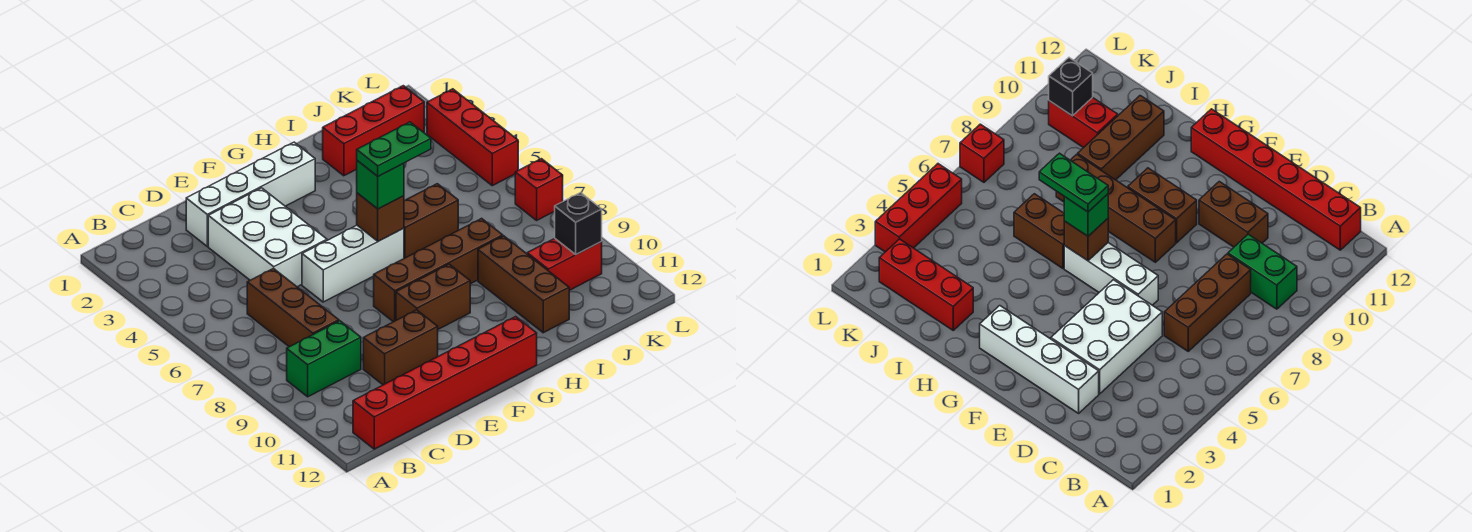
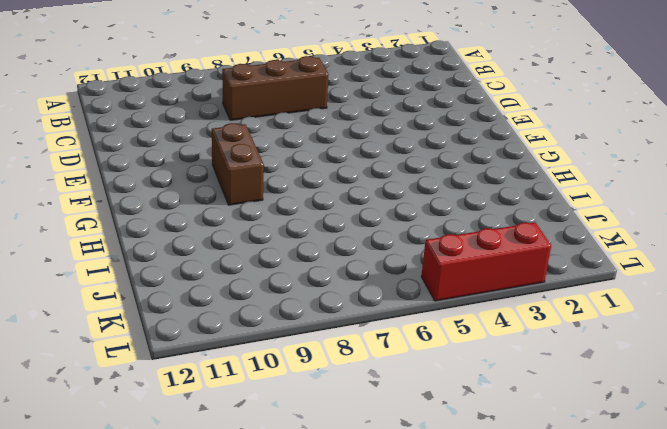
none -> green 1x2 brick [287,321,361,397]
none -> red 1x6 brick [353,317,537,449]
none -> white 1x4 brick [186,142,315,246]

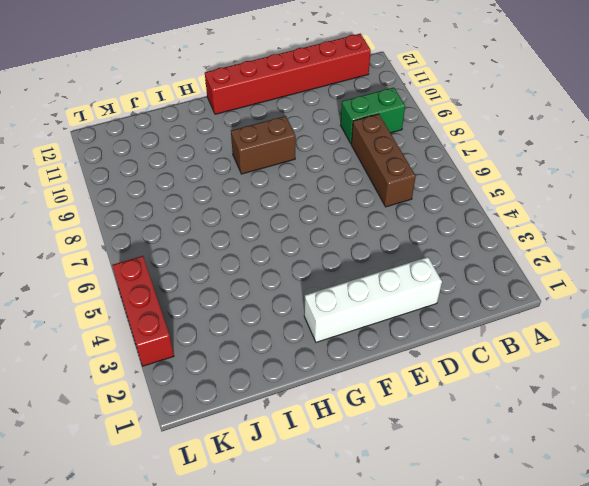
none -> white 2x3 brick [208,188,327,287]
none -> brown 1x2 brick [363,310,438,385]
none -> white 1x3 brick [302,225,404,302]

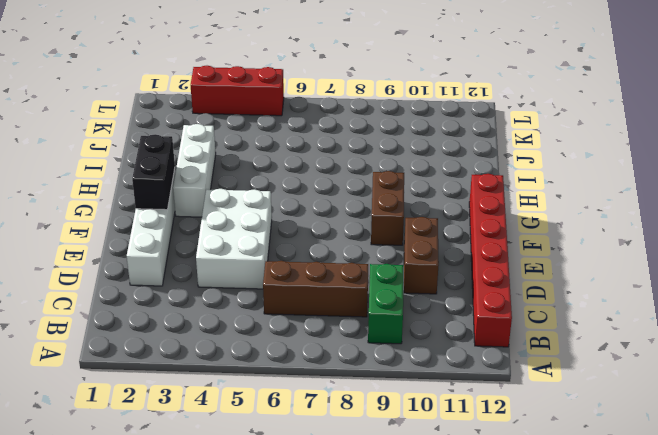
white 2x3 brick [196,189,272,289] -> white 2x3 brick turned to [208,188,327,287]
black 1x2 brick [132,134,175,210] -> none
white 1x3 brick [173,124,216,217] -> white 1x3 brick moved to [302,225,404,302]
none -> brown 1x4 brick [374,218,503,322]
none -> brown 1x2 brick [404,184,458,258]
none -> red 1x3 brick [323,86,424,176]

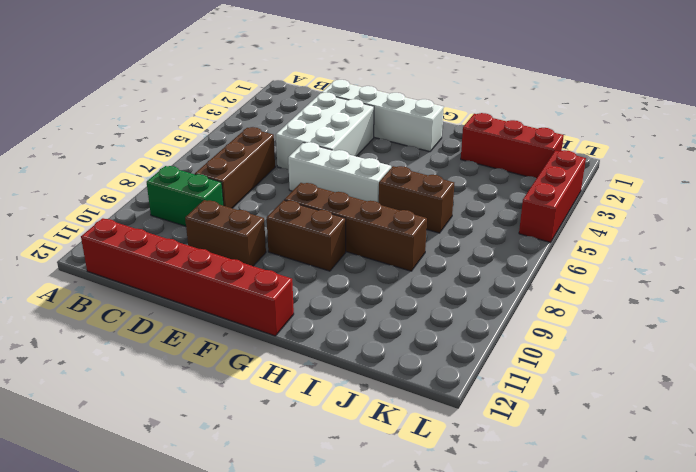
none -> brown 1x3 brick [478,236,569,333]
none -> red 1x2 brick [527,238,602,290]
none -> red 1x1 brick [515,159,563,220]

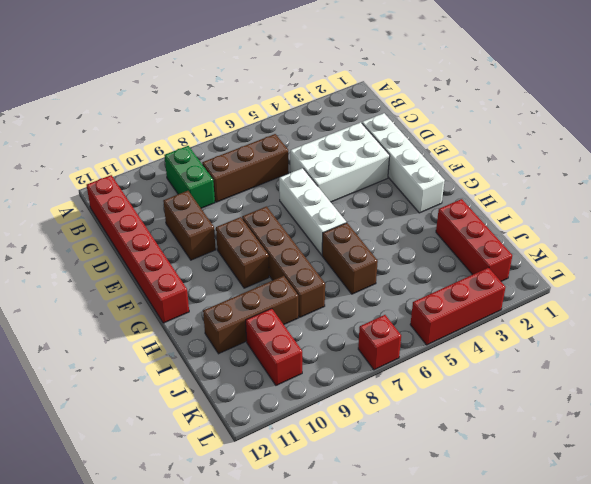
none -> brown 1x1 brick [357,193,404,241]
none -> black 1x1 brick [555,193,602,254]
none -> green 1x1 brick [357,161,404,209]

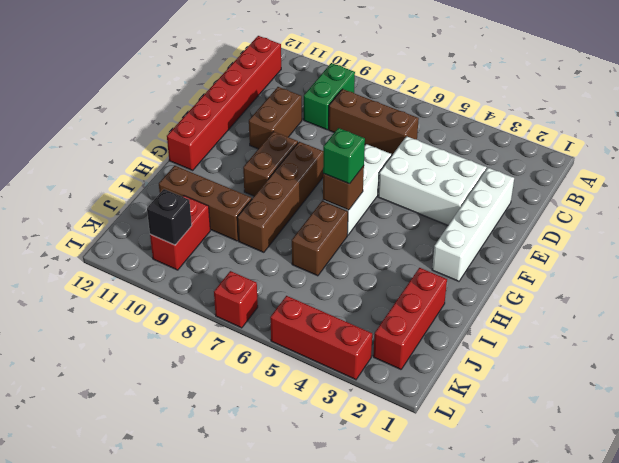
none -> green 1x2 plate [357,122,431,176]

